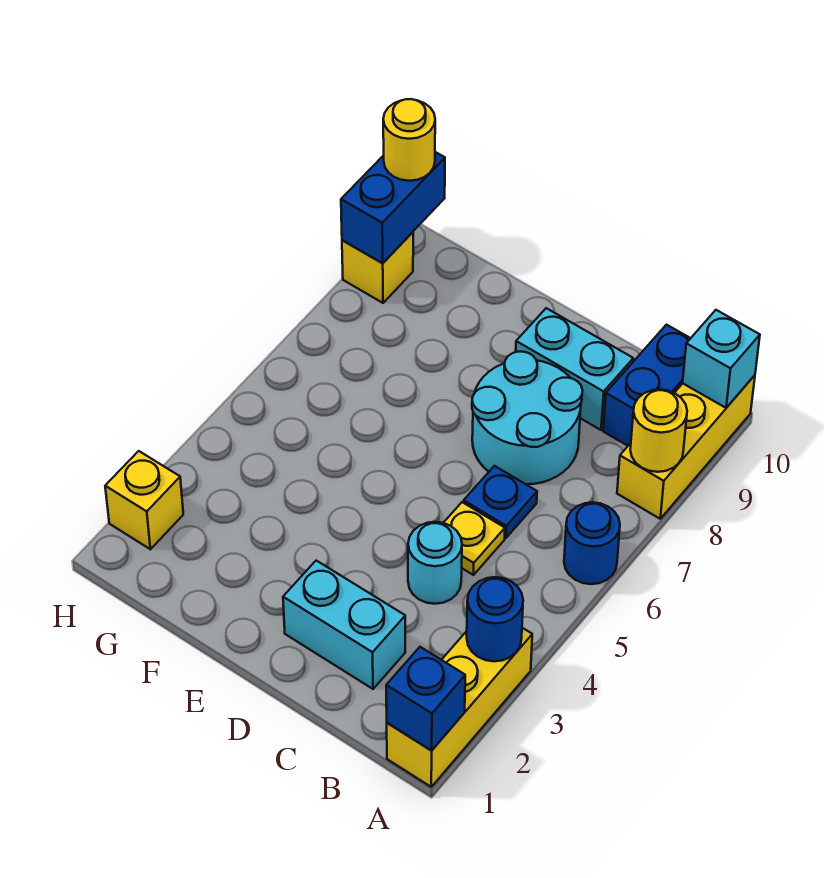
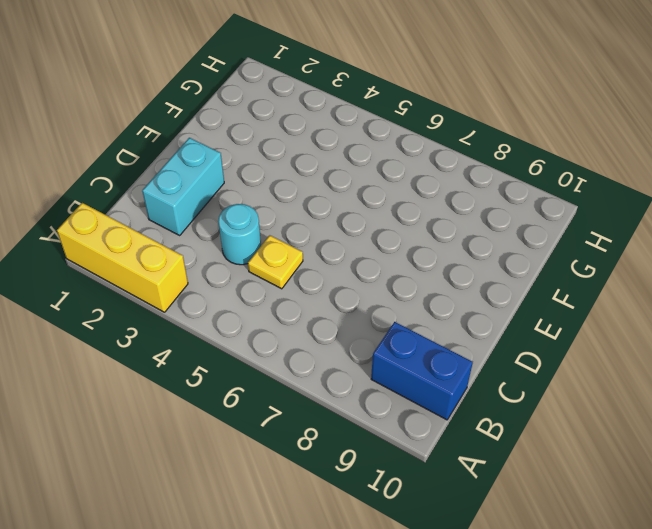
none -> blue 1x1 round brick [564,502,620,584]
none -> yellow 1x3 brick [617,375,755,519]
none -> blue 1x1 plate [464,466,537,538]

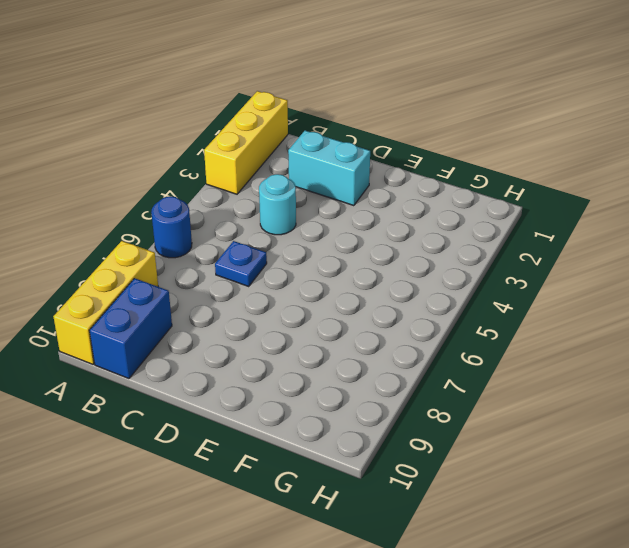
none -> yellow 1x1 plate [444,502,505,575]
none -> cyan 2x2 round brick [472,352,582,484]
none -> cyan 1x2 brick [516,308,633,430]

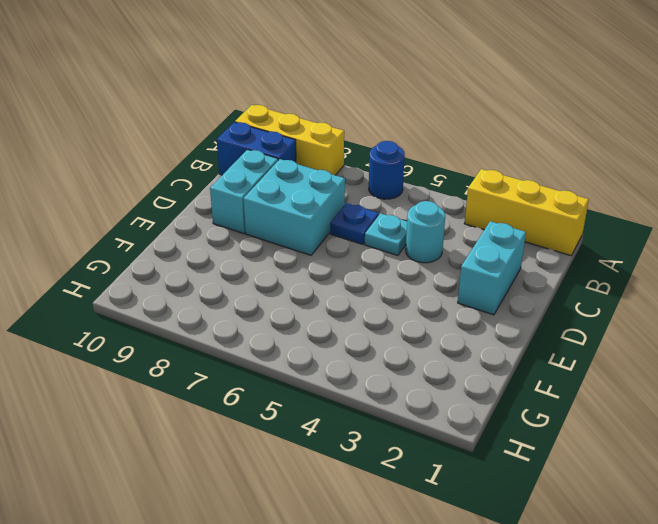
cyan 1x1 plate [365,213,407,255] -> yellow 1x1 plate [444,502,505,575]
cyan 2x2 brick [243,159,345,255] -> cyan 2x2 round brick [472,352,582,484]
none -> yellow 1x1 brick [105,451,183,549]
none -> yellow 1x1 brick [342,232,413,303]
none -> blue 1x1 brick [386,647,465,751]

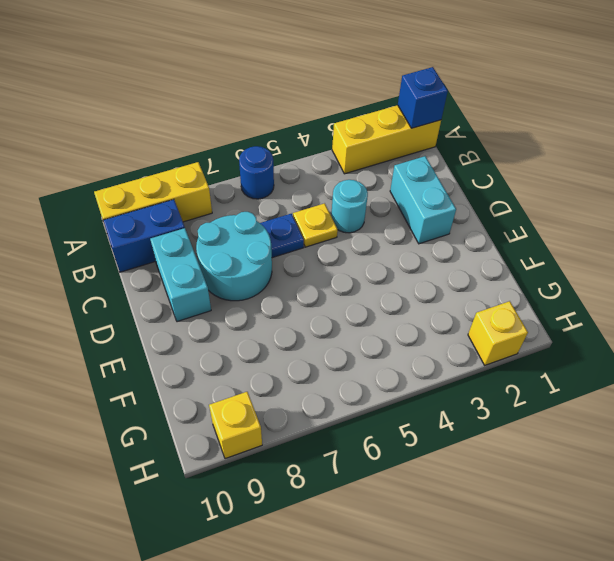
none -> blue 1x1 round brick [467,577,523,661]
none -> yellow 1x1 round brick [630,389,687,472]
none -> cyan 1x1 brick [683,310,760,408]

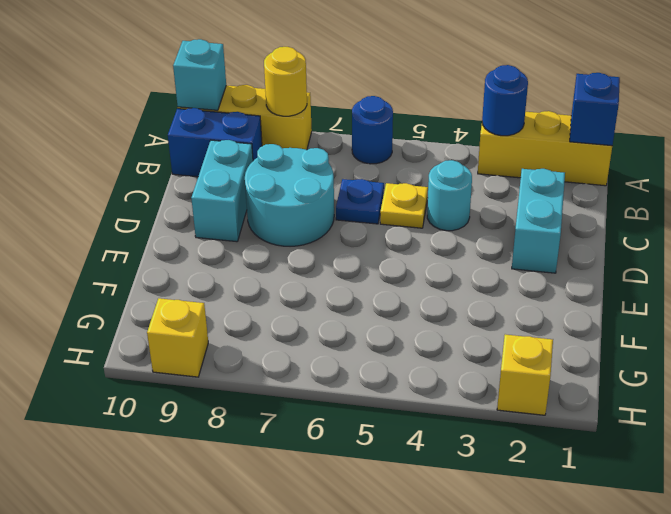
none -> blue 1x2 brick [341,152,445,263]
none -> yellow 1x1 round brick [383,99,435,181]

